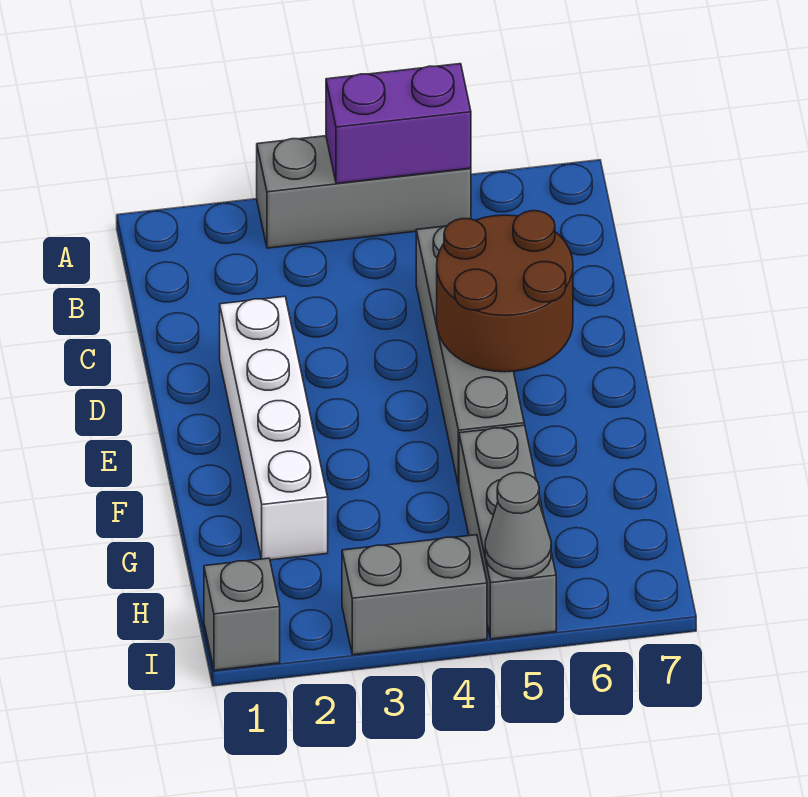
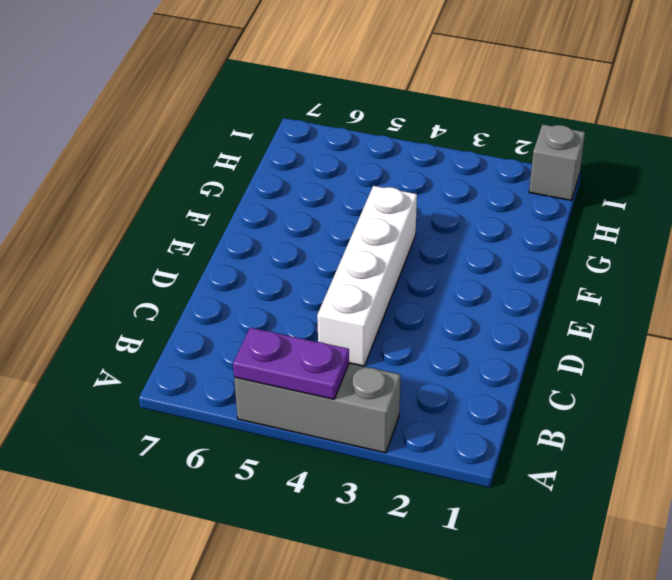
purple 1x2 plate [233,328,349,399] -> purple 1x2 brick [326,64,471,183]
white 1x4 brick [317,186,417,366] -> white 1x4 brick moved to [220,296,328,560]
none -> grey 1x4 brick [416,226,524,486]
none -> grey 1x3 brick [459,425,556,639]

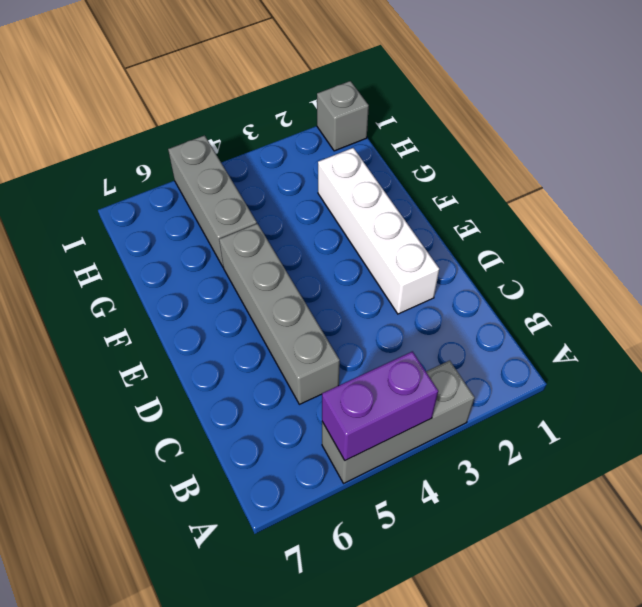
none -> grey 1x2 brick [342,535,487,655]
none -> brown 2x2 round brick [437,211,573,372]

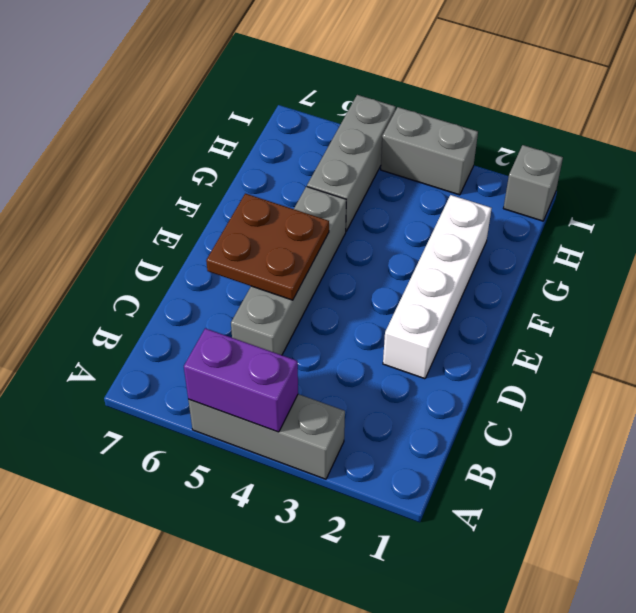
brown 2x2 plate [206,194,329,300] -> brown 2x2 round brick [437,211,573,372]
none -> grey 1x1 cone [485,473,551,578]

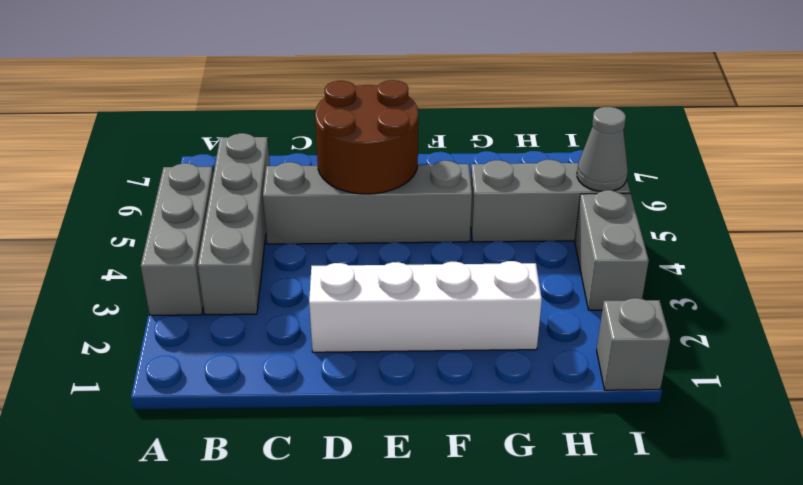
grey 1x4 brick [198,133,270,315] -> none
none -> purple 1x2 brick [326,64,471,183]

